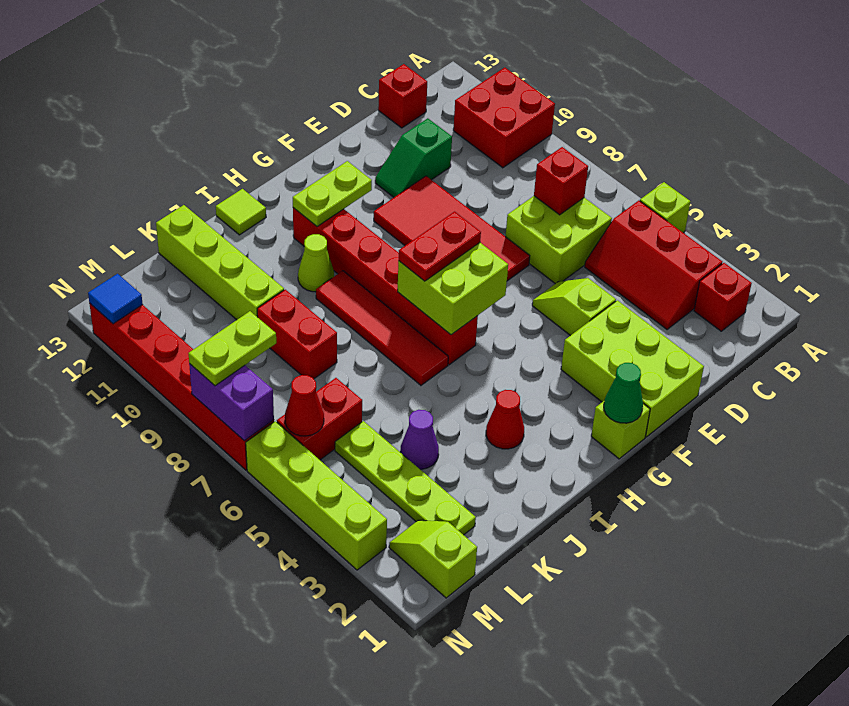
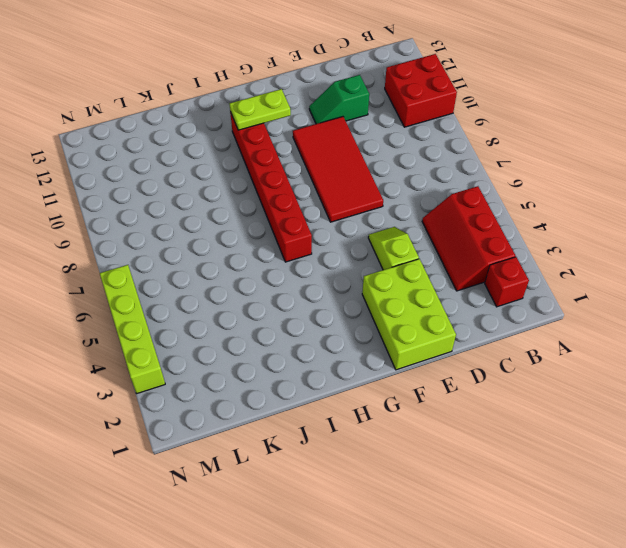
none -> lime 1x1 brick [640,182,690,233]
none -> lime 2x2 brick [505,196,612,284]
none -> red 1x1 brick [378,64,427,128]
none -> lime 1x1 brick [591,401,650,459]

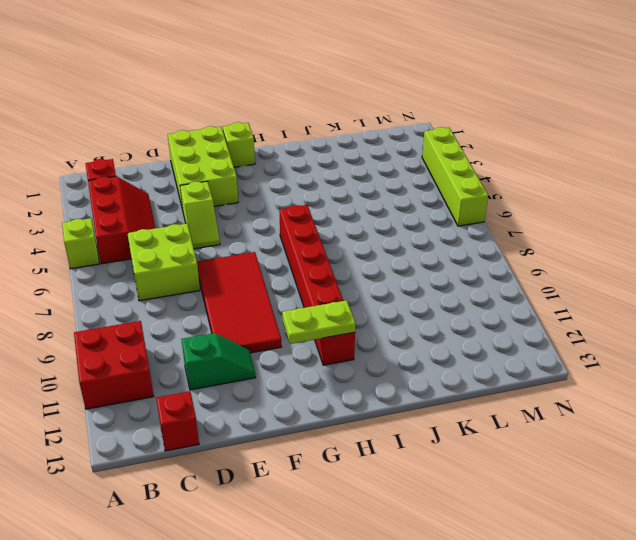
none -> red 1x1 cone [486,390,524,449]
none -> red 1x4 tile [316,271,448,385]
none -> lime 1x1 cone [298,234,334,292]
none -> lime 1x1 tile [216,189,266,235]

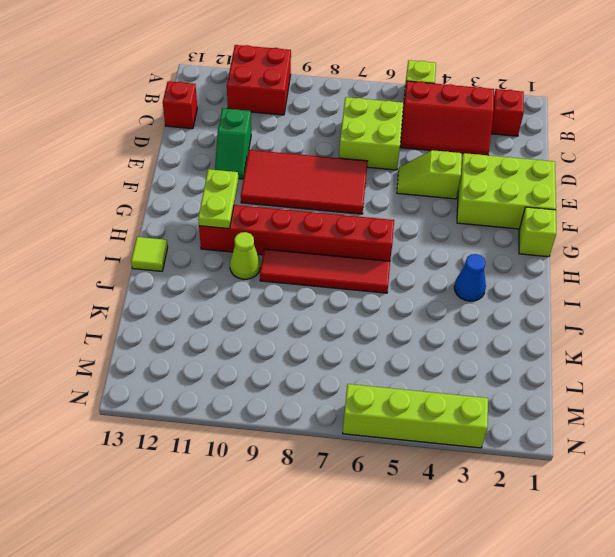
blue 1x1 cone [454,254,486,301] -> red 1x1 cone [486,390,524,449]
none -> purple 1x1 cone [400,410,439,469]
none -> red 1x2 brick [257,289,337,379]
none -> lime 1x4 brick [156,205,284,320]
none -> lime 1x4 plate [335,421,476,535]

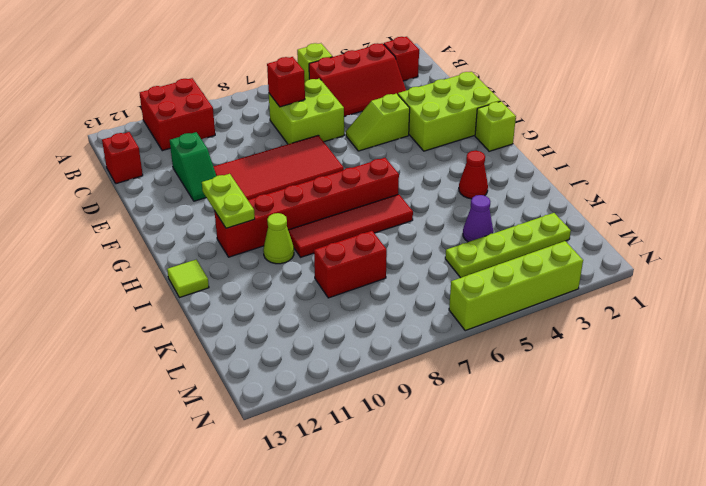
none -> lime 1x4 brick [156,205,284,320]
none -> red 1x2 brick [277,378,362,460]
none -> lime 1x2 slope [389,520,477,598]
none -> red 1x6 brick [89,303,274,470]

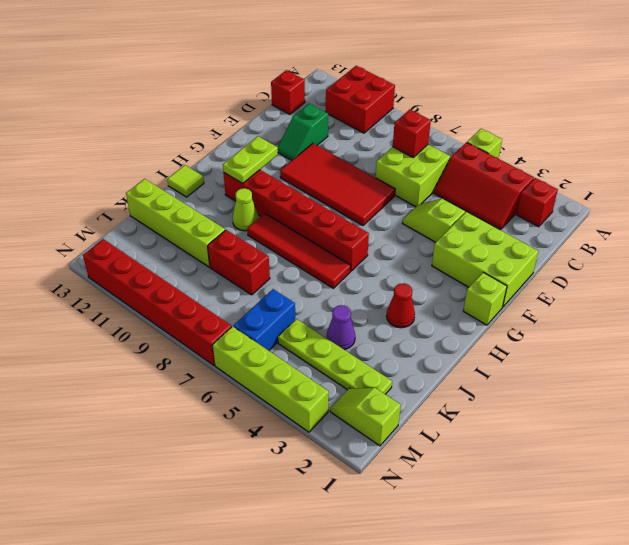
blue 1x2 brick [234,289,295,351] -> red 1x2 brick [277,378,362,460]
none -> green 1x1 cone [604,363,643,423]
none -> lime 2x2 brick [398,243,508,335]
none -> red 1x1 cone [285,375,324,436]
none -> purple 1x2 brick [189,364,274,441]

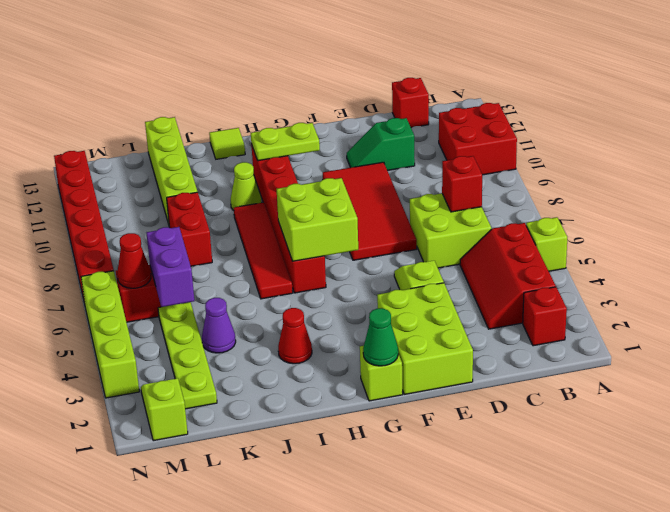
purple 1x2 brick [146,227,194,307] -> purple 1x2 brick moved to [189,364,274,441]
none -> blue 1x1 tile [88,274,143,324]
none -> red 1x2 plate [399,212,481,281]
none -> lime 1x2 plate [188,311,276,386]

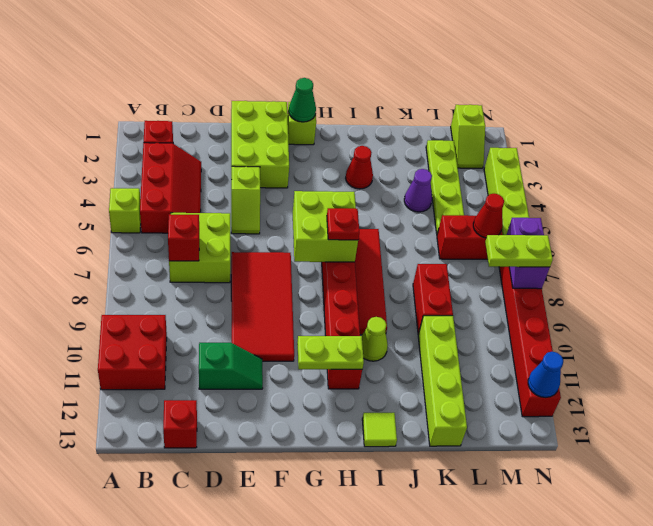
red 1x1 plate [327,208,359,240] -> red 1x2 plate [399,212,481,281]
blue 1x1 cone [528,352,563,398] -> blue 1x1 tile [88,274,143,324]

